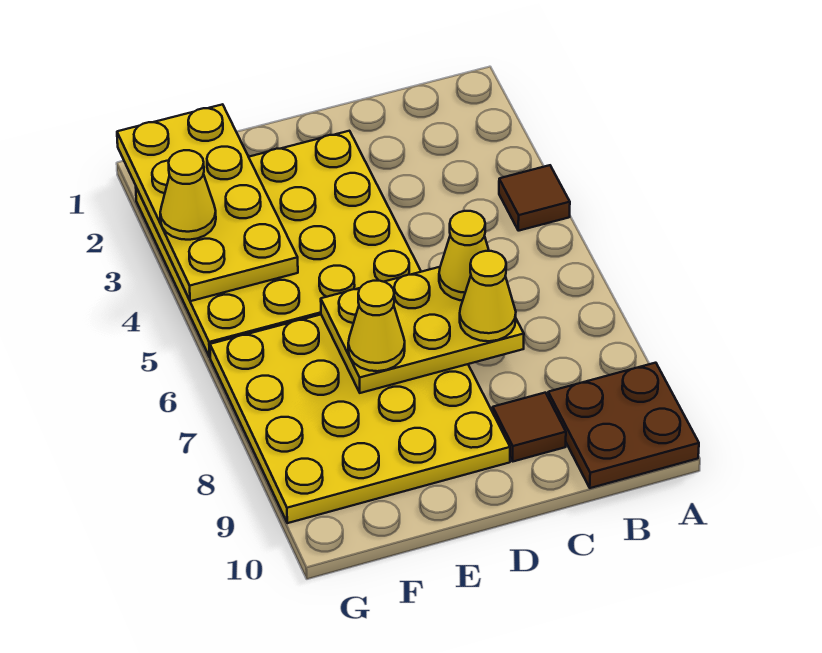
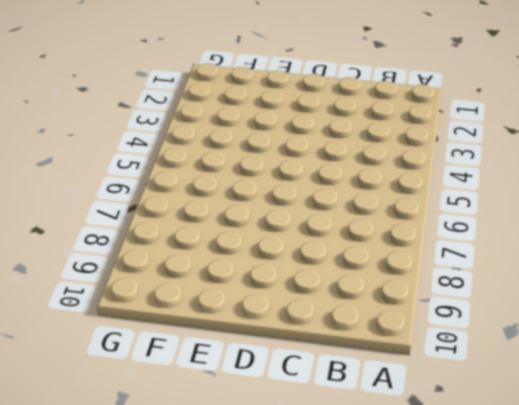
none -> brown 1x1 tile [499,165,570,231]
none -> brown 2x2 plate [548,363,699,488]

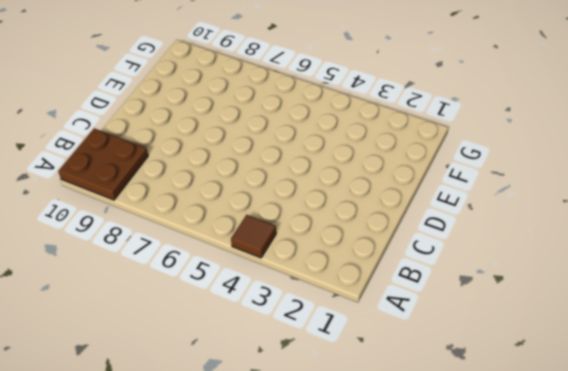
none -> brown 1x1 tile [493,393,566,461]
none -> yellow 4x4 plate [136,131,421,357]

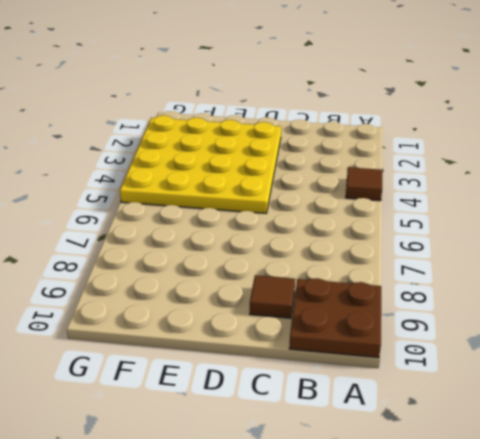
none -> yellow 4x4 plate [210,315,510,523]
none -> yellow 2x3 plate [321,267,524,393]

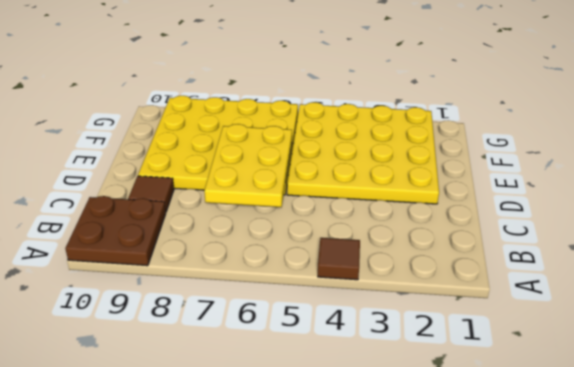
none -> yellow 2x4 plate [117,104,298,301]
none -> yellow 1x1 cone [439,211,489,300]

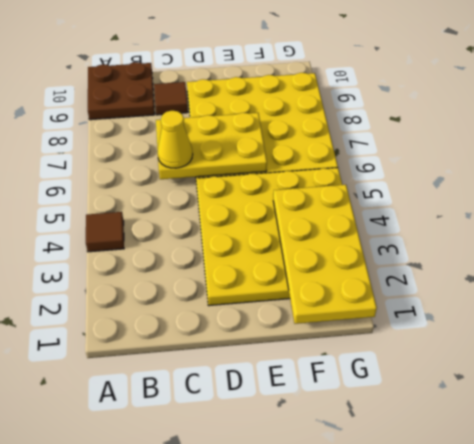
none -> yellow 1x1 cone [460,251,516,341]
none -> yellow 1x1 cone [348,281,405,371]

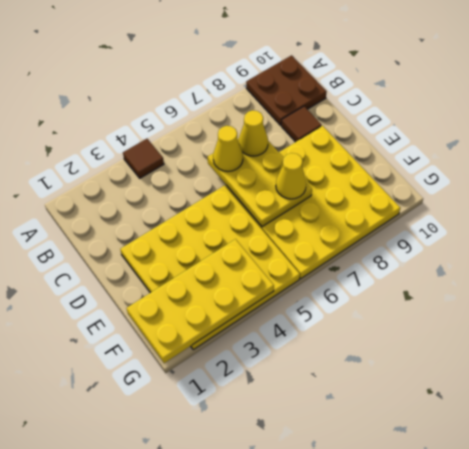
none -> yellow 1x1 cone [160,150,216,240]

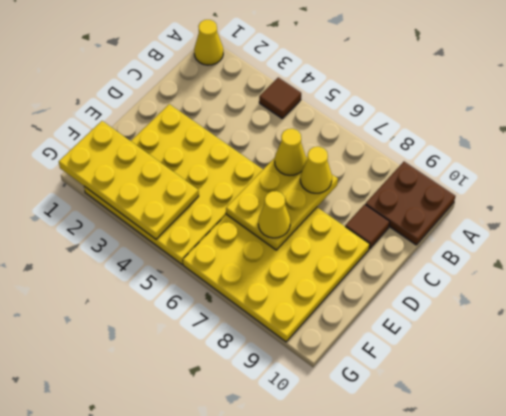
yellow 1x1 cone [194,20,223,65] -> yellow 1x1 cone moved to [160,150,216,240]

